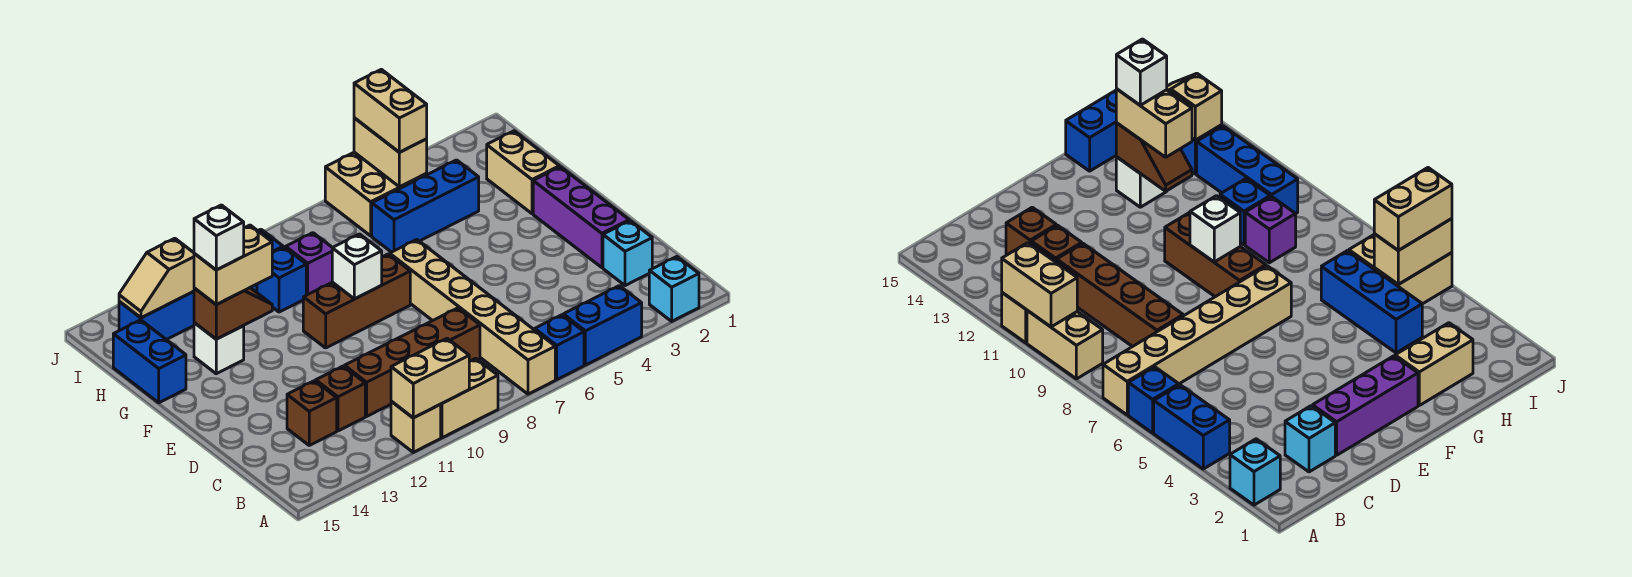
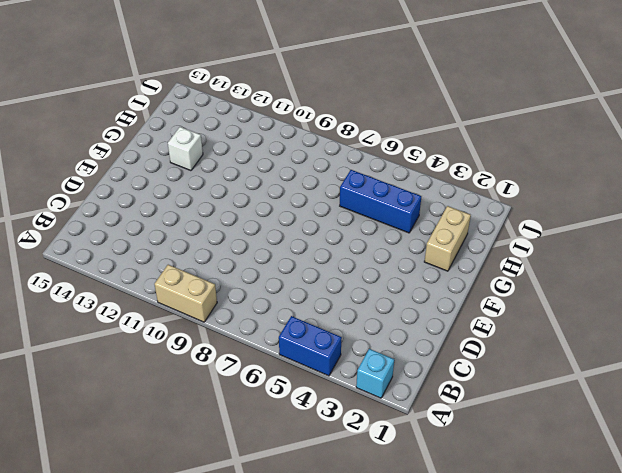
none -> blue 1x1 brick [535,315,584,379]
none -> tan 1x6 brick [390,240,555,394]
none -> tan 1x1 brick [391,401,441,452]

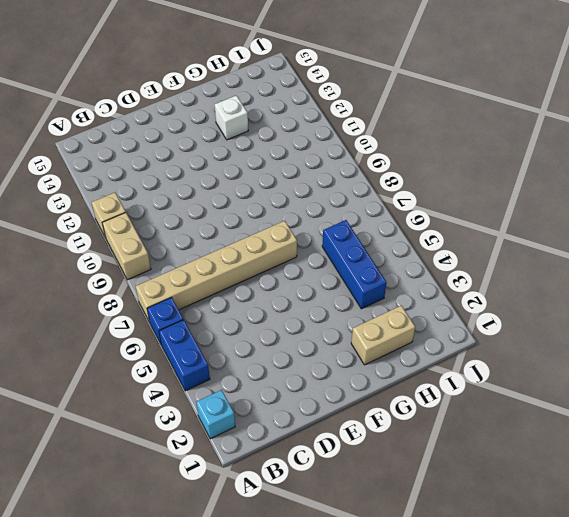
none -> cyan 1x1 brick [603,221,652,286]
none -> brown 1x4 brick [345,308,480,416]
none -> brown 1x1 brick [316,366,365,431]

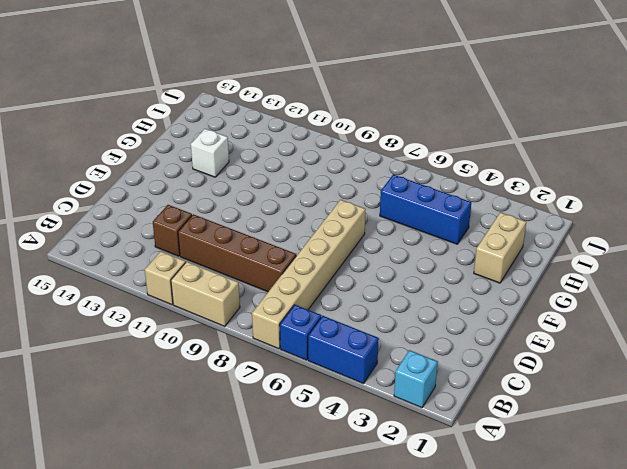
none -> cyan 1x1 brick [603,221,652,286]
none -> brown 1x1 brick [287,381,337,445]
none -> purple 1x3 brick [533,167,629,268]

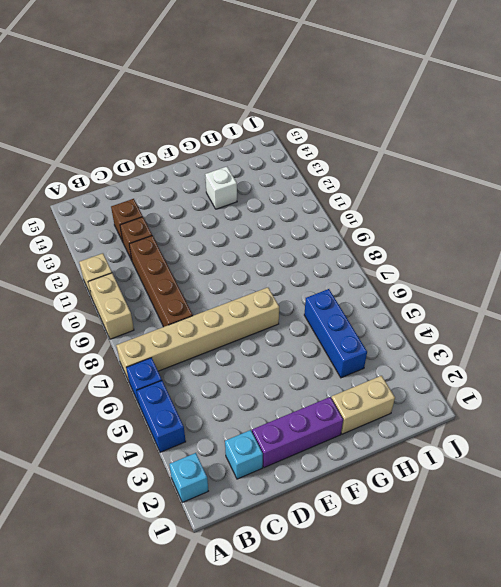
none -> brown 1x3 brick [303,254,410,348]
none -> blue 1x2 brick [113,320,186,403]
none -> purple 1x1 brick [286,233,332,295]

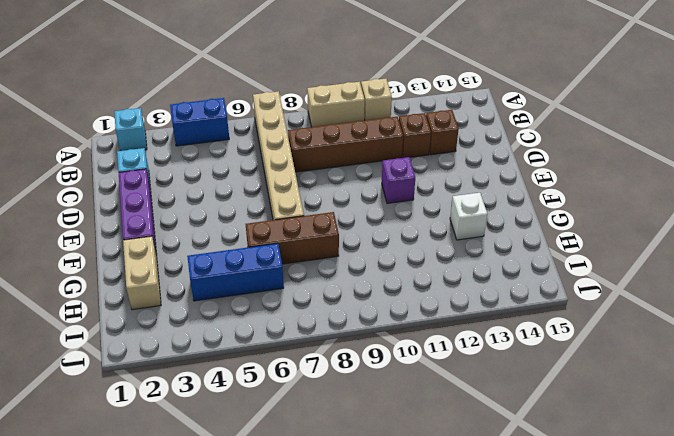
purple 1x1 brick [382,157,415,203] -> purple 1x1 brick moved to [286,233,332,295]
brown 1x3 brick [246,212,339,264] -> brown 1x3 brick moved to [303,254,410,348]
none -> blue 1x1 brick [535,315,584,379]
none -> blue 1x2 brick [113,320,186,403]
none -> blue 1x1 brick [257,247,306,312]

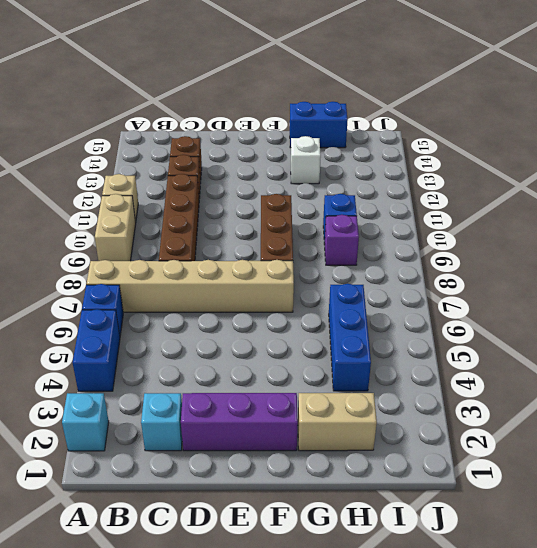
none -> tan 2x2 brick [325,152,427,236]
none -> blue 1x3 brick [1197,126,1298,214]
none -> blue 1x2 brick [119,291,194,340]

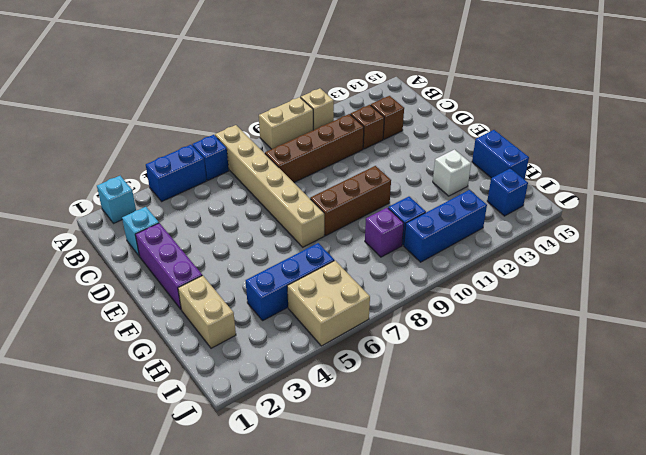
blue 1x1 brick [487,168,528,216] -> blue 1x2 brick [119,291,194,340]
none -> tan 1x2 brick [391,339,469,418]
none -> white 1x1 brick [332,234,382,299]
none -> brown 1x2 slope [194,288,272,339]

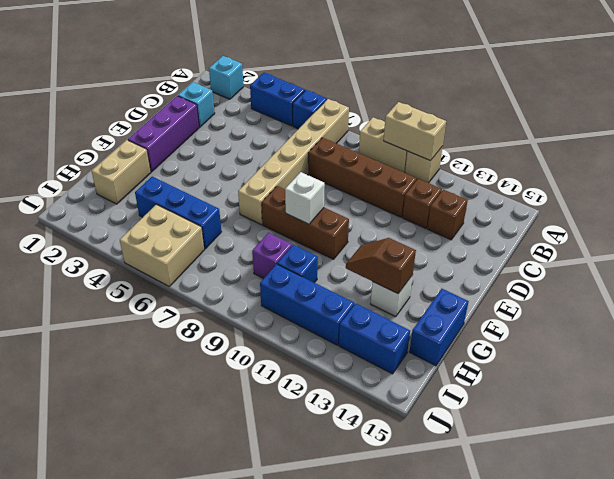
none -> tan 1x2 brick [354,118,427,187]
none -> tan 1x2 slope [119,238,194,318]
none -> tan 1x2 brick [194,225,272,305]

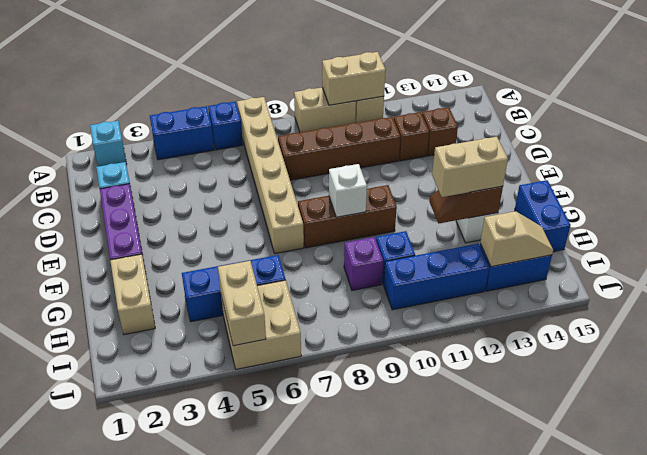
none -> tan 1x2 brick [354,69,427,152]
none -> white 1x1 brick [194,205,244,270]

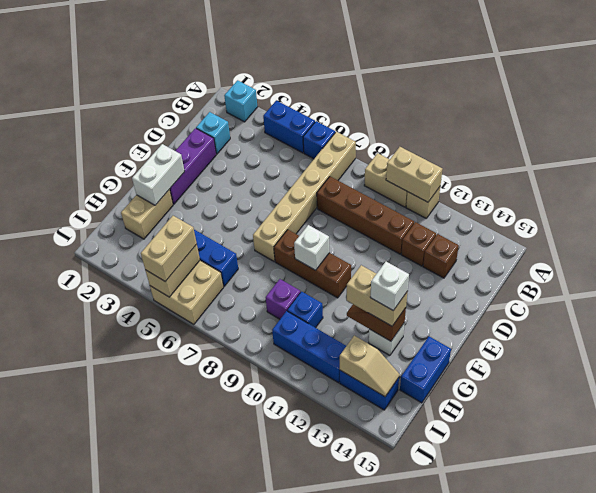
white 1x2 brick [132,144,185,205] -> none

